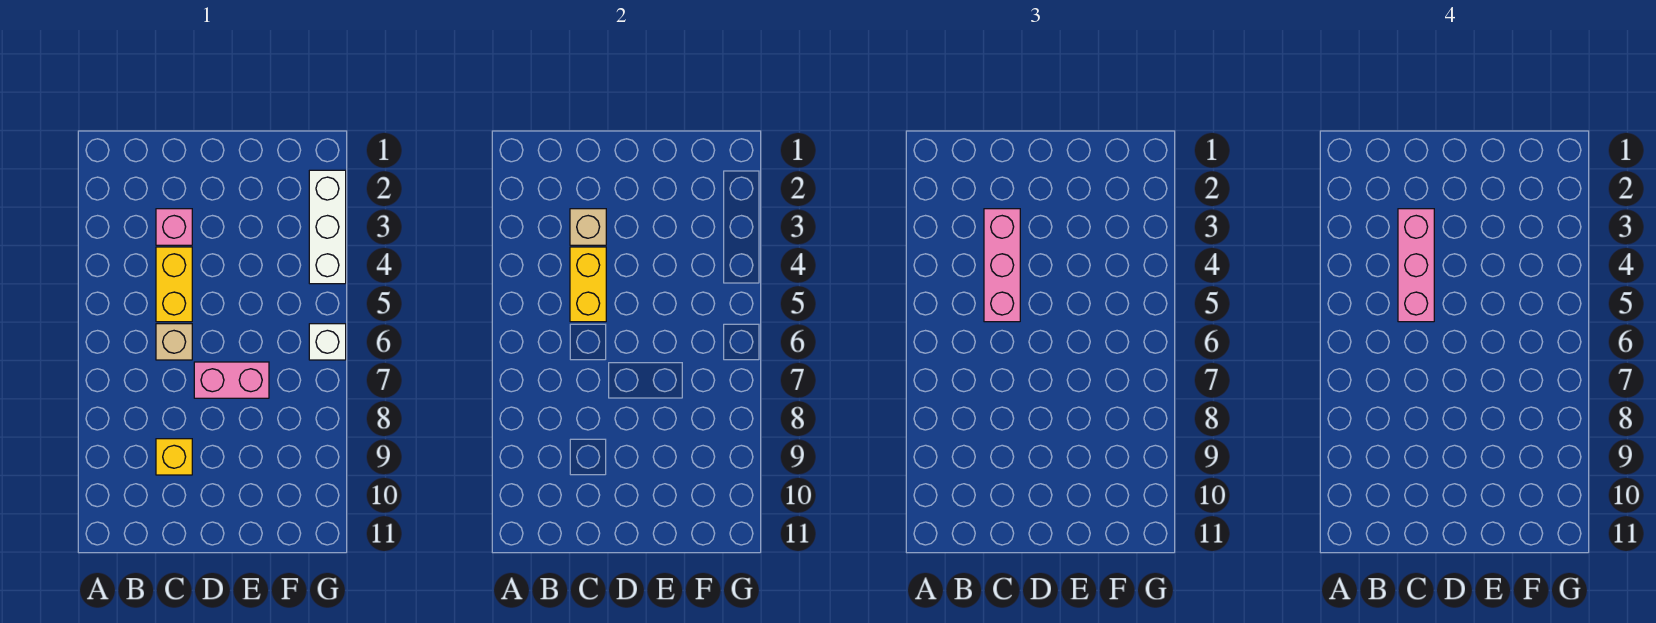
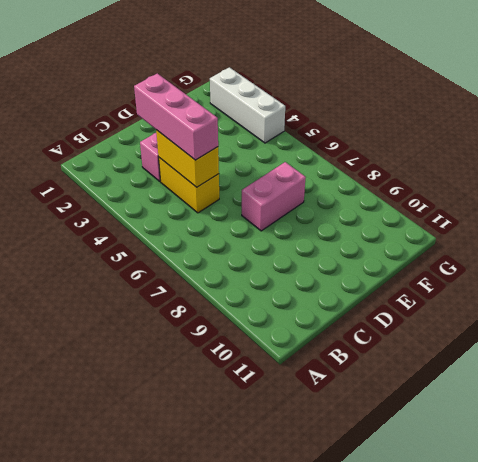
none -> tan 1x1 brick [156,324,192,360]
none -> yellow 1x1 brick [156,439,192,475]

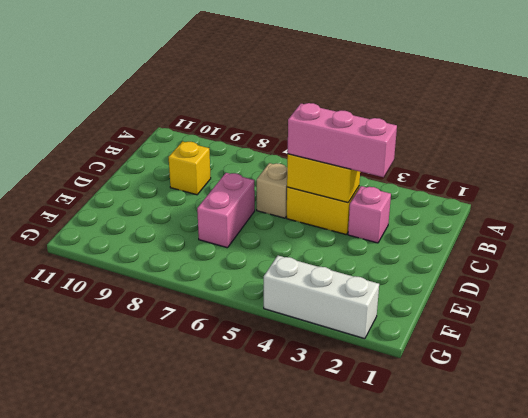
none -> white 1x1 brick [309,324,346,360]
none -> tan 1x1 brick [570,209,606,245]

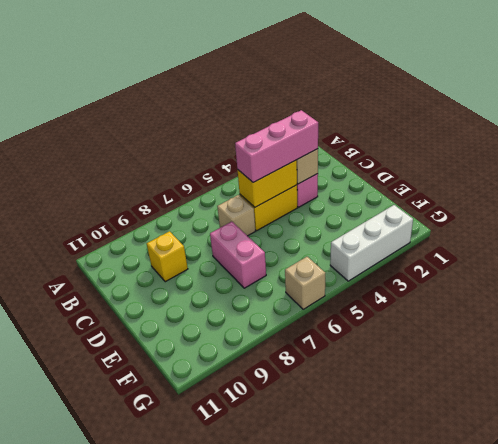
tan 1x1 brick [285,257,325,309] -> white 1x1 brick [309,324,346,360]
none -> pink 1x3 brick [1398,209,1434,322]

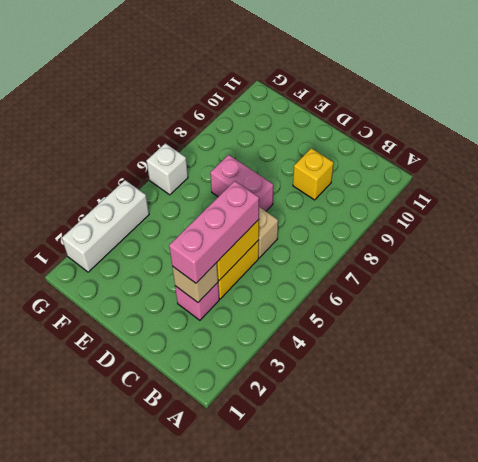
none -> pink 1x3 brick [1398,209,1434,322]

